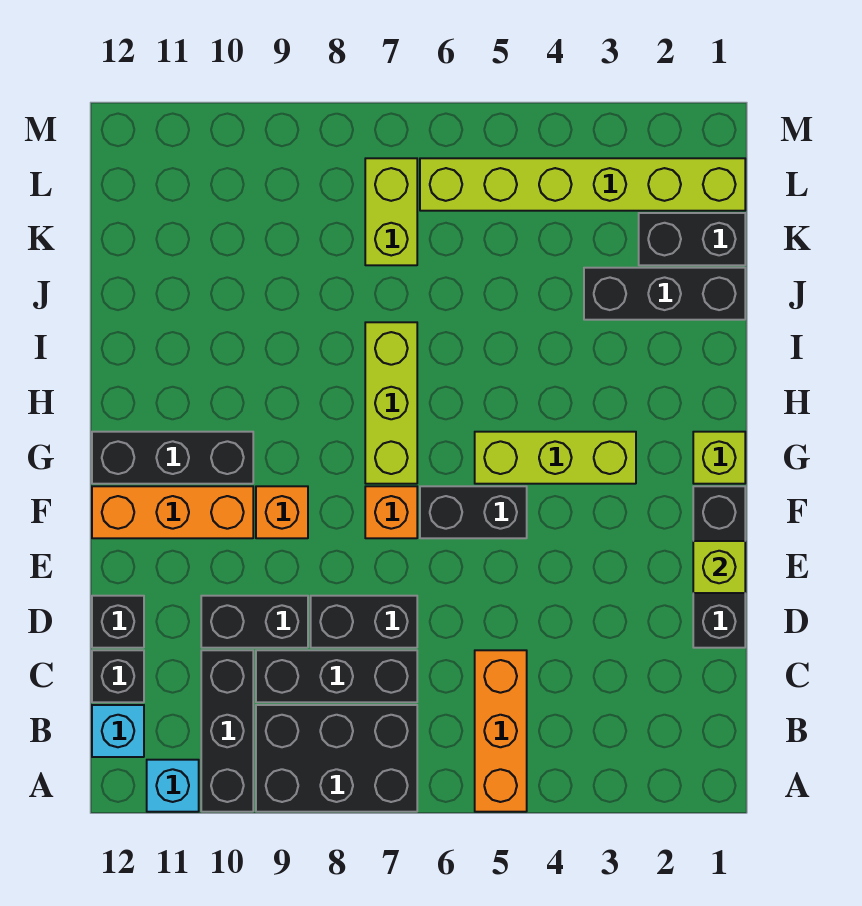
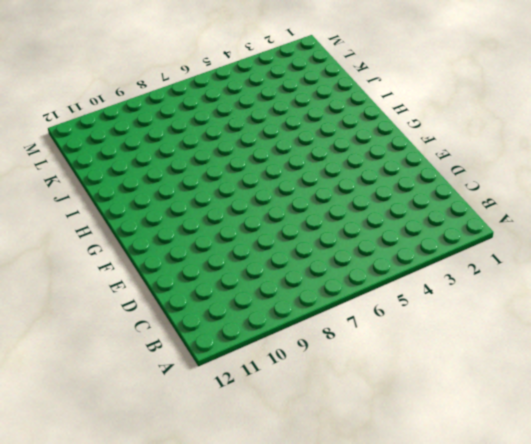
none -> orange 1x3 brick [475,650,527,812]
none -> black 2x3 brick [256,705,417,812]
none -> black 1x3 brick [201,650,253,812]

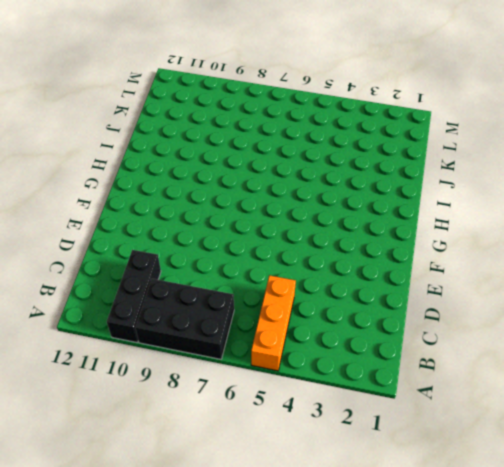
none -> cyan 1x1 brick [147,760,199,812]
none -> cyan 1x1 brick [92,705,144,757]
none -> black 1x3 brick [256,650,417,702]

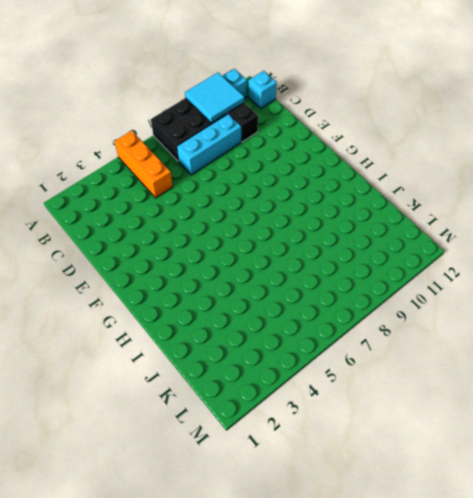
cyan 2x2 tile [185,73,244,123] -> none
cyan 1x3 brick [177,114,241,175] -> black 1x3 brick [256,650,417,702]
none -> black 1x1 brick [92,650,144,702]
none -> black 1x3 brick [693,486,745,648]
none -> black 1x2 brick [311,596,417,648]

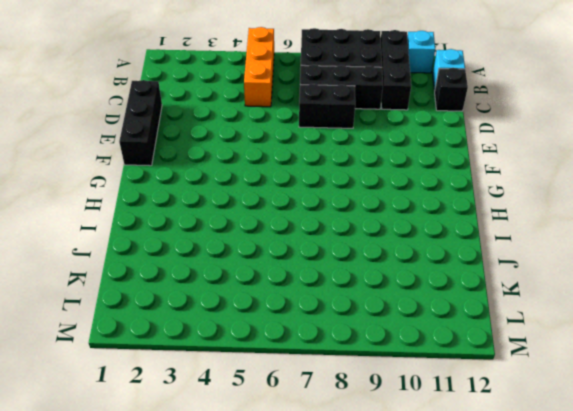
none -> black 1x2 brick [201,596,308,648]
none -> black 1x1 brick [92,596,144,648]
none -> black 1x2 brick [420,486,527,538]

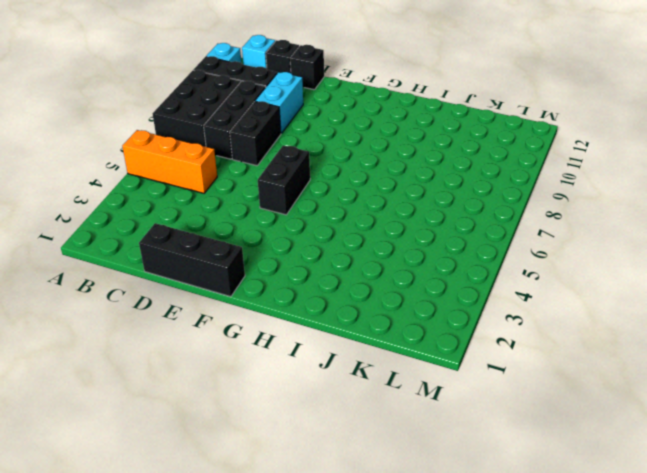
cyan 1x2 brick [255,72,303,134] -> black 1x2 brick [201,596,308,648]
none -> orange 1x1 brick [365,486,417,538]
none -> orange 1x1 brick [256,486,308,538]
none -> orange 1x3 brick [92,486,253,538]

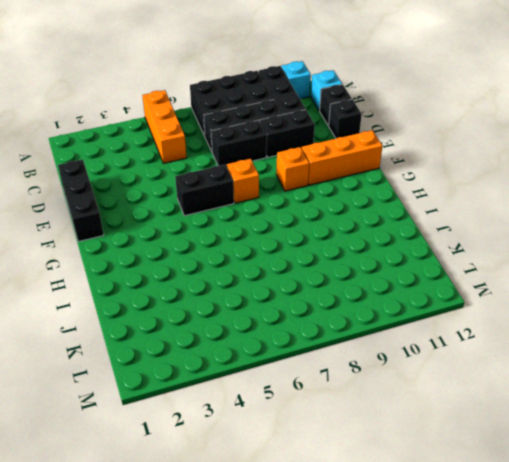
none -> lime 1x1 brick [693,432,745,484]
none -> lime 1x3 brick [475,432,636,484]
none -> lime 1x3 brick [365,322,417,484]

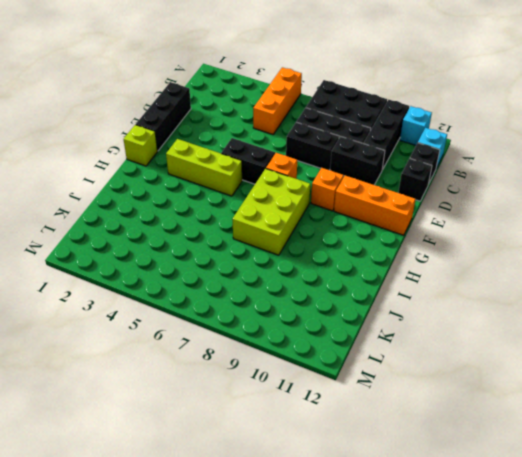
lime 2x3 brick [233,169,310,255] -> lime 1x3 brick [365,322,417,484]
none -> black 1x3 brick [92,432,253,484]
none -> black 1x3 brick [584,268,745,320]
none -> black 1x2 brick [639,213,745,265]

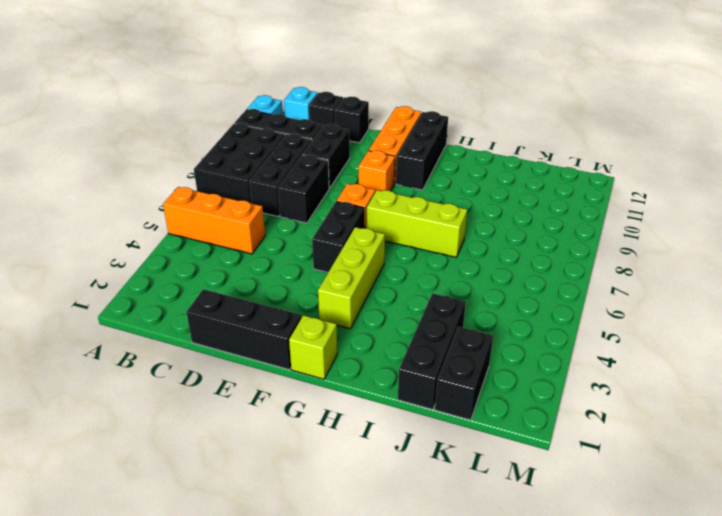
none -> lime 1x2 brick [365,158,417,265]
none -> lime 1x6 brick [420,158,745,211]
none -> lime 1x1 brick [693,541,745,593]

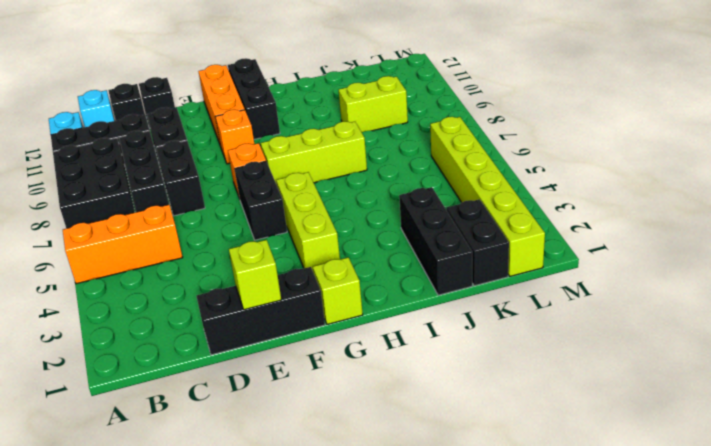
lime 1x2 brick [339,76,408,132] -> lime 1x2 brick moved to [365,158,417,265]

